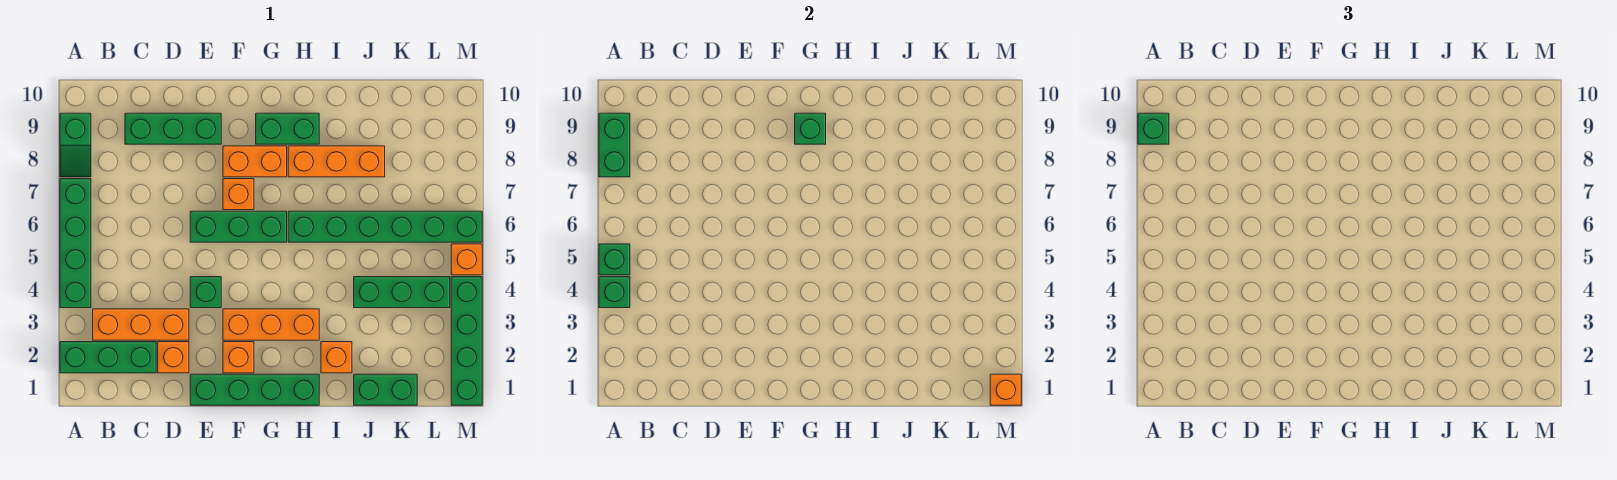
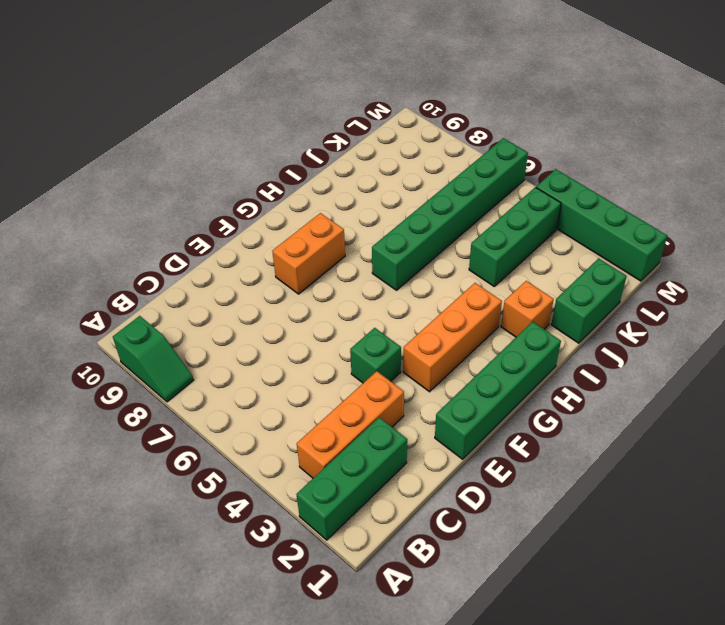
none -> green 1x4 brick [60,179,91,308]
none -> green 1x3 brick [125,113,221,144]
none -> orange 1x1 brick [158,342,189,373]

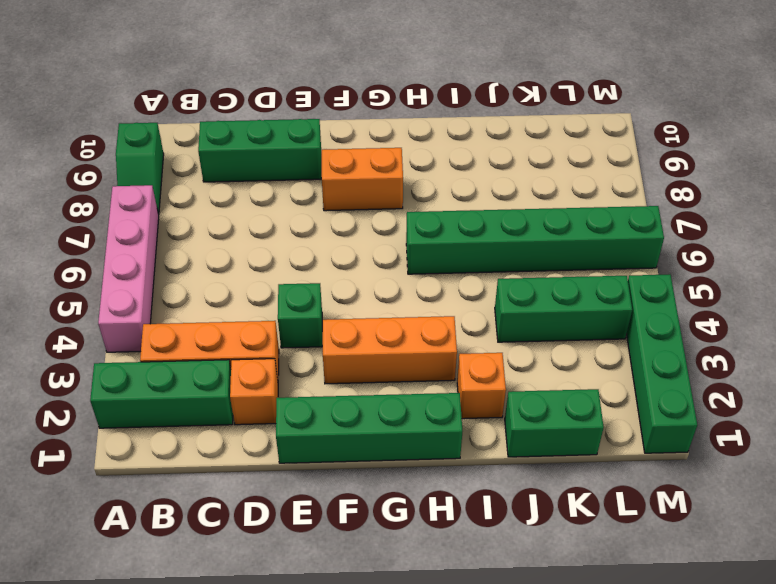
pink 1x4 brick [98,185,159,352] -> green 1x4 brick [60,179,91,308]
none -> green 1x3 brick [190,211,287,242]
none -> orange 1x1 brick [223,342,254,373]
none -> orange 1x1 brick [223,179,254,210]

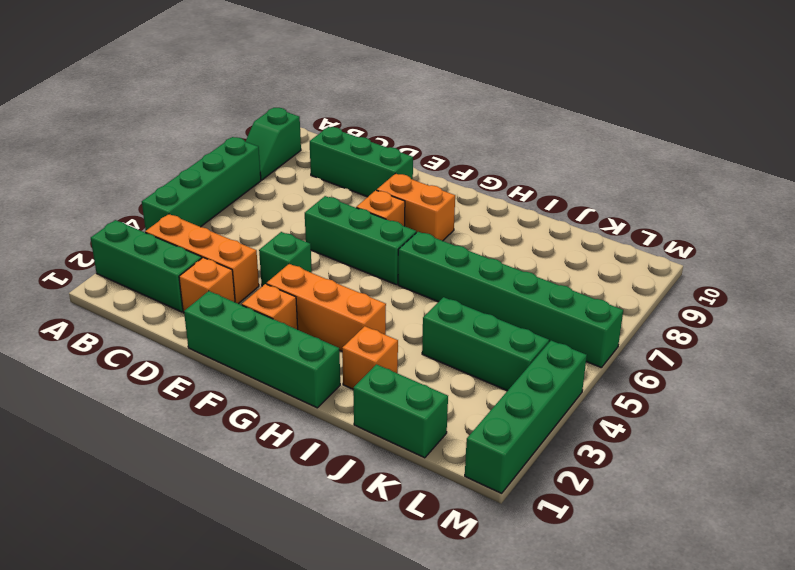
none -> green 1x2 brick [256,113,319,144]
none -> orange 1x3 brick [288,146,385,177]
none -> orange 1x1 brick [451,244,482,275]

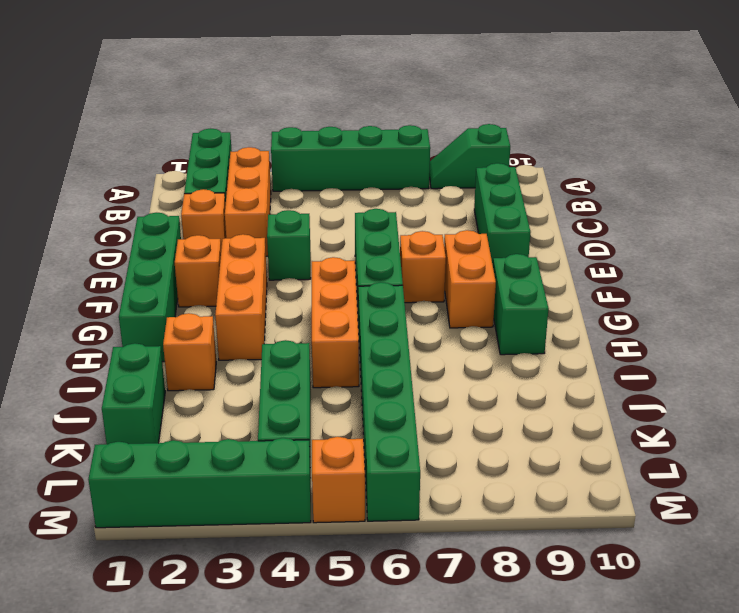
orange 1x3 brick [312,257,359,388] -> orange 1x3 brick moved to [288,146,385,177]
none -> green 1x1 brick [599,277,630,308]
none -> green 1x1 brick [599,244,630,275]
none -> green 1x2 brick [599,113,630,177]

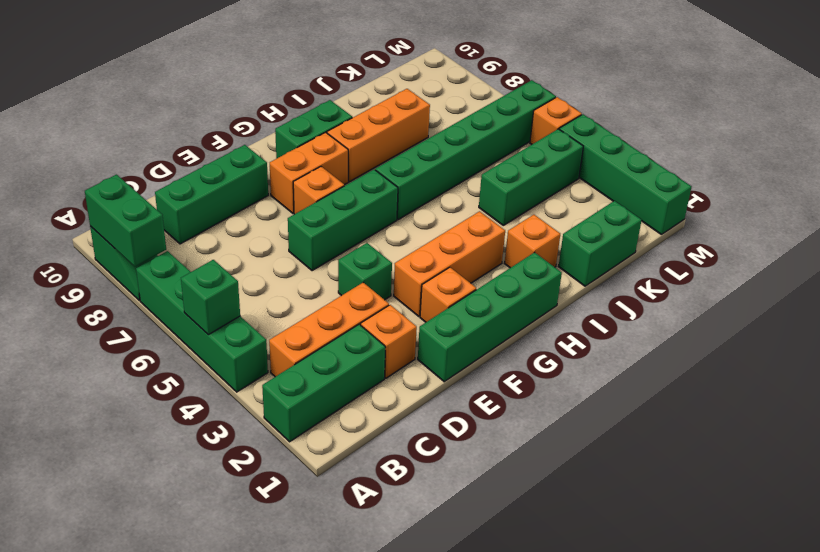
none -> green 1x1 brick [599,277,630,308]
none -> green 1x1 brick [795,113,826,144]
none -> orange 1x1 brick [990,374,1021,405]

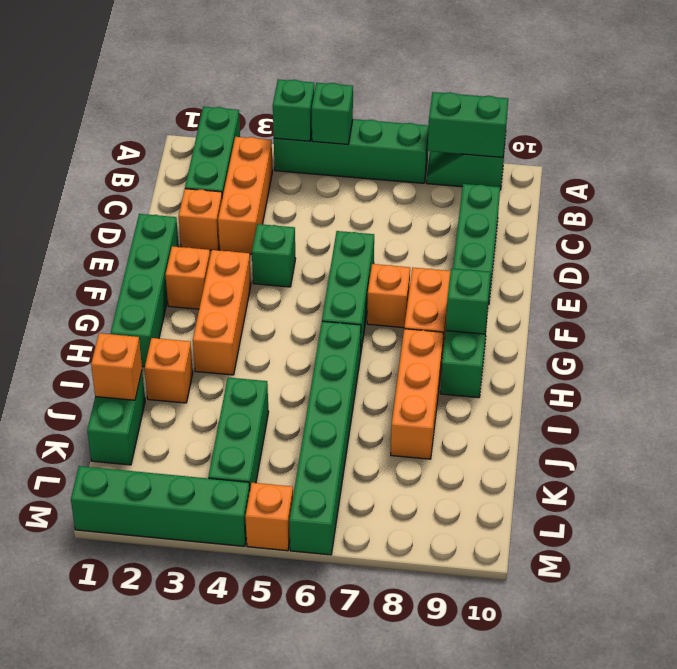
orange 1x1 brick [91,333,142,400] -> orange 1x1 brick moved to [990,374,1021,405]
none -> green 1x1 brick [1138,113,1169,144]

